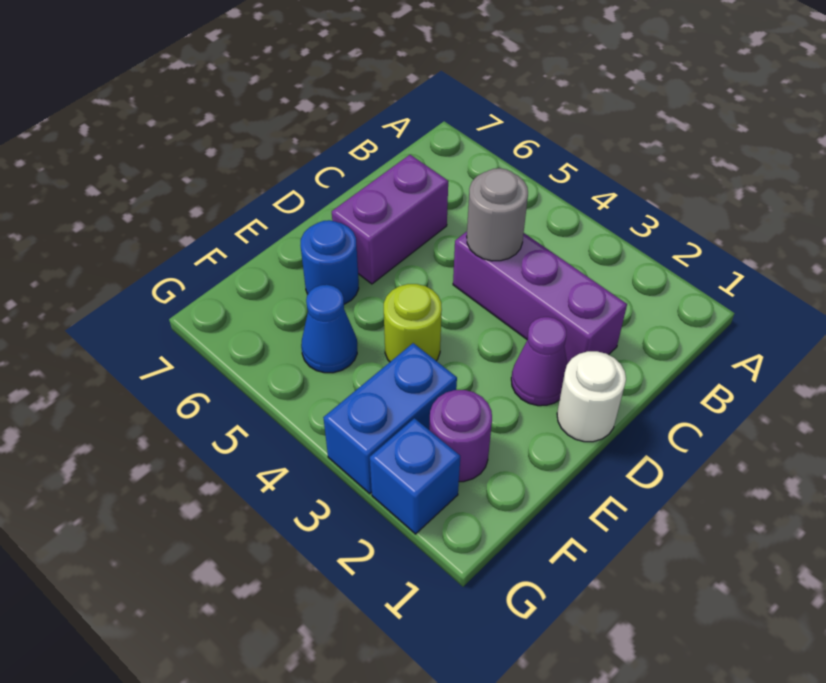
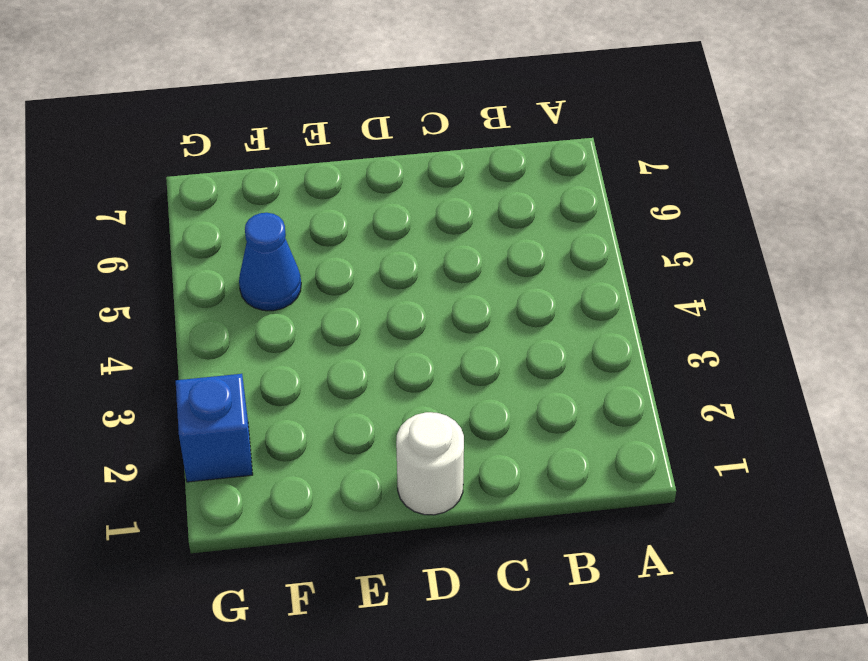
none -> purple 1x3 brick [453,232,627,364]
none -> purple 1x2 brick [332,155,448,284]

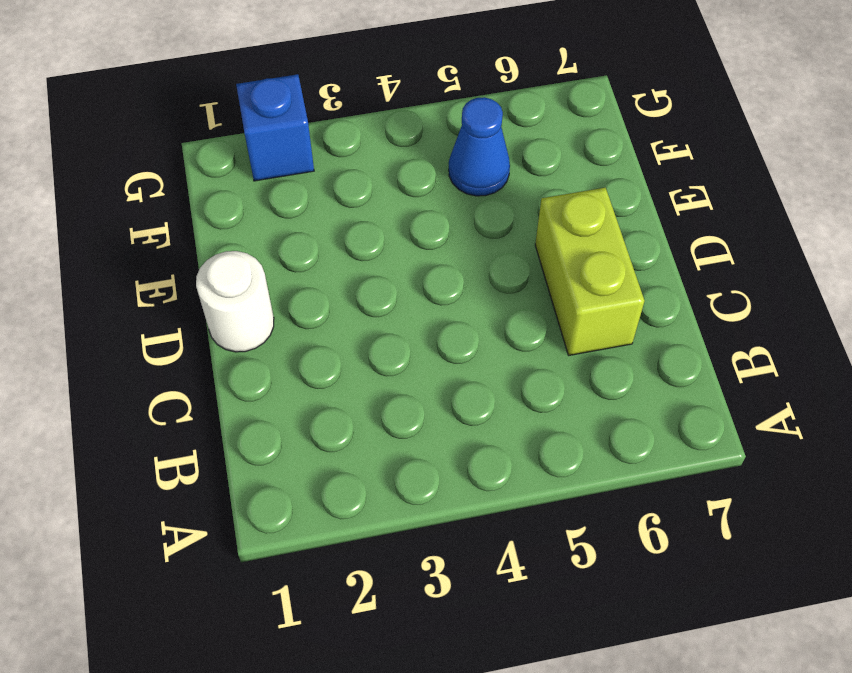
lime 1x2 brick [535,188,645,355] -> purple 1x2 brick [332,155,448,284]
none -> purple 1x3 brick [453,232,627,364]
none -> purple 1x1 cone [511,317,567,406]

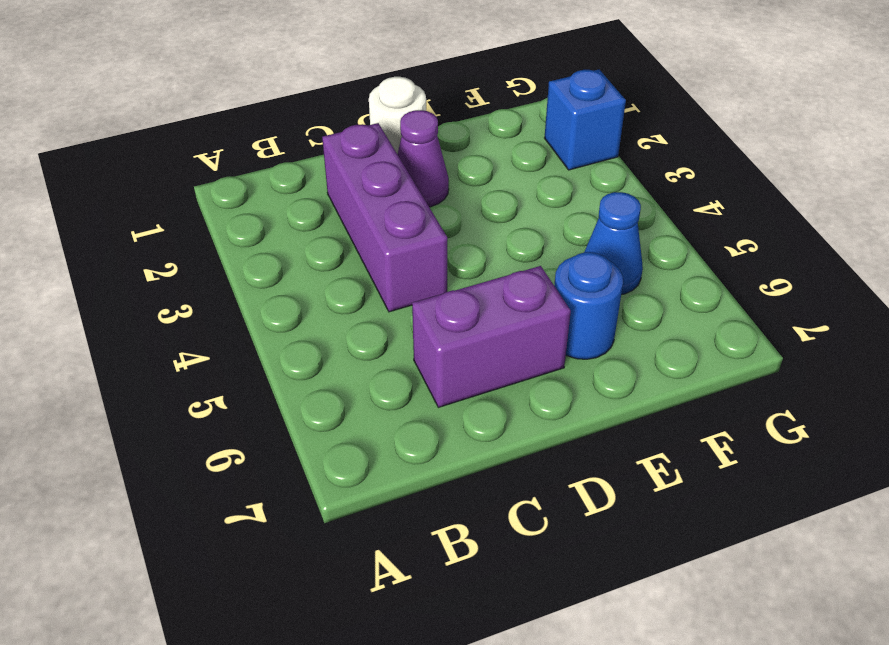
none -> lime 1x1 round brick [384,284,442,362]
none -> purple 1x1 round brick [429,390,492,482]

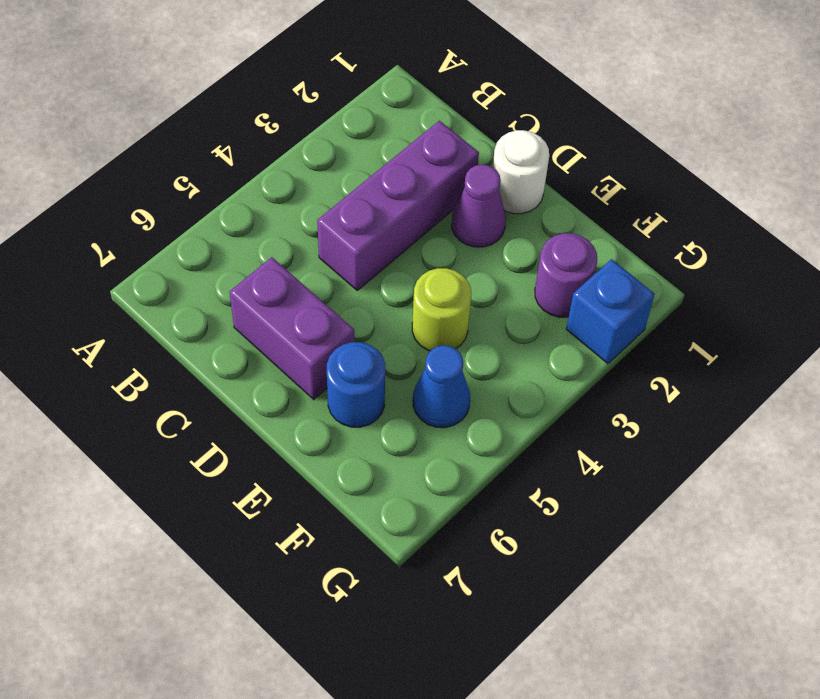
none -> blue 1x2 brick [323,343,457,494]
none -> grey 1x1 round brick [467,168,528,261]

